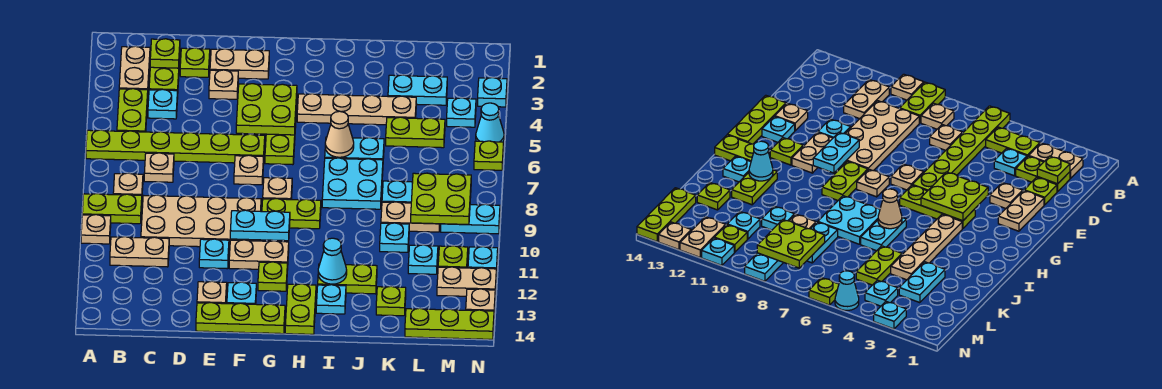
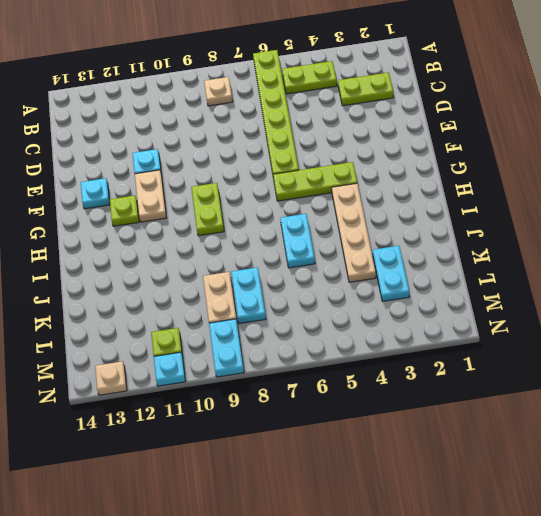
none -> lime 1x2 plate [82,193,142,224]
none -> tan 1x1 plate [81,215,111,244]
none -> tan 1x2 plate [119,46,150,90]
none -> tan 1x2 plate [110,237,169,267]

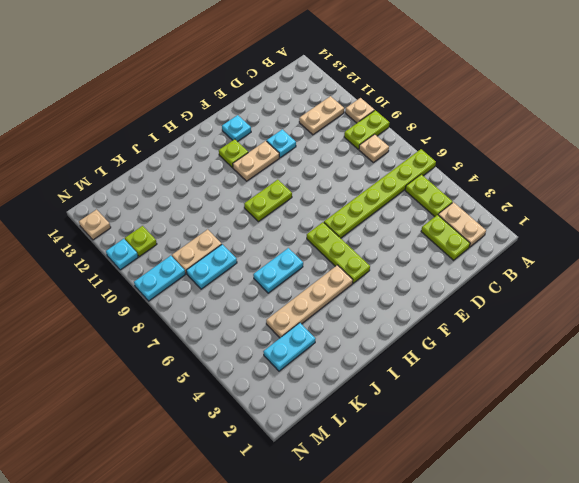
none -> cyan 1x1 plate [148,89,178,119]
none -> tan 1x1 plate [144,153,174,182]
none -> tan 2x4 plate [141,195,261,247]
none -> lime 1x1 plate [180,48,210,77]

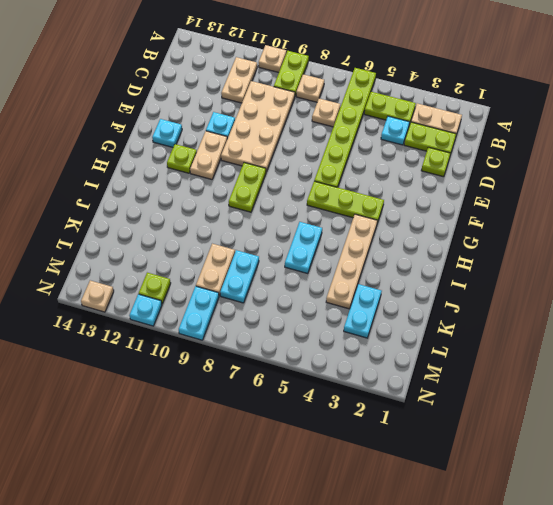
none -> tan 1x2 plate [210,49,269,79]
none -> tan 1x1 plate [209,70,238,99]
none -> tan 1x1 plate [197,281,227,304]
none -> lime 1x3 plate [196,302,285,334]

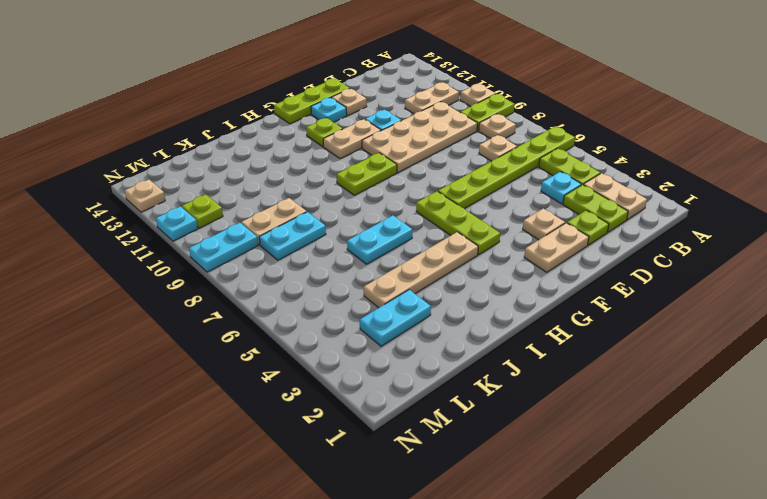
none -> tan 1x1 plate [234,155,264,185]
none -> tan 1x1 plate [263,177,292,200]
none -> lime 1x2 plate [285,284,316,334]
none -> cyan 2x2 plate [322,158,383,209]

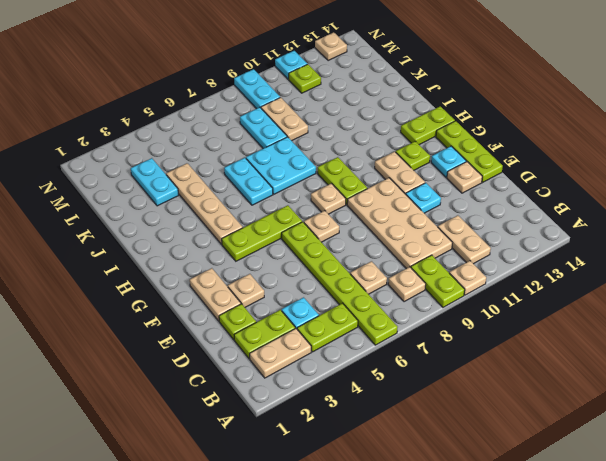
none -> lime 1x2 plate [318,264,377,294]
none -> cyan 1x1 plate [316,285,346,314]
none -> lime 1x2 plate [386,117,445,148]
none -> cyan 1x1 plate [380,223,409,252]

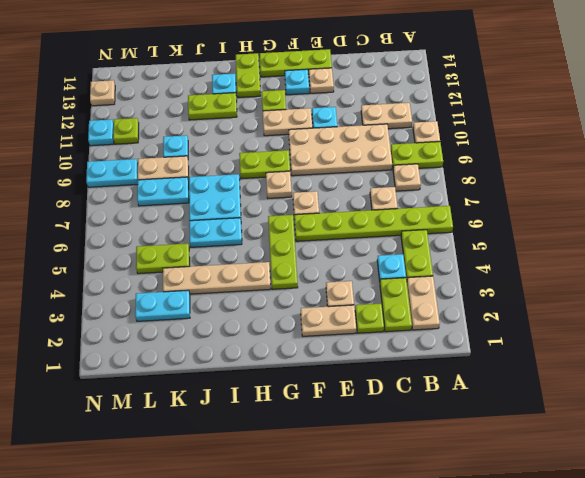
none -> lime 1x1 plate [376,286,406,316]
none -> cyan 1x1 plate [408,245,438,274]
none -> lime 1x3 plate [405,308,494,339]
none -> cyan 1x1 plate [447,98,476,127]

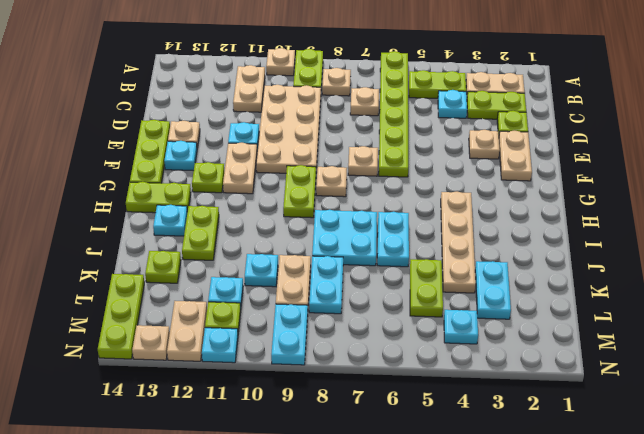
none -> lime 1x3 plate [265,102,297,165]
none -> cyan 1x1 plate [478,78,507,107]
none -> cyan 1x1 cone [476,103,504,142]
none -> lime 1x1 plate [474,141,504,170]

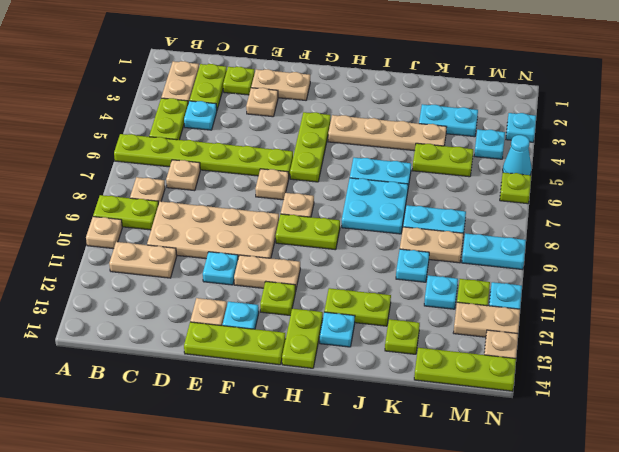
none -> lime 1x1 plate [150,39,180,68]
none -> lime 2x2 plate [236,84,297,135]
none -> cyan 1x2 plate [230,210,290,241]
none -> tan 1x1 cone [325,111,354,157]

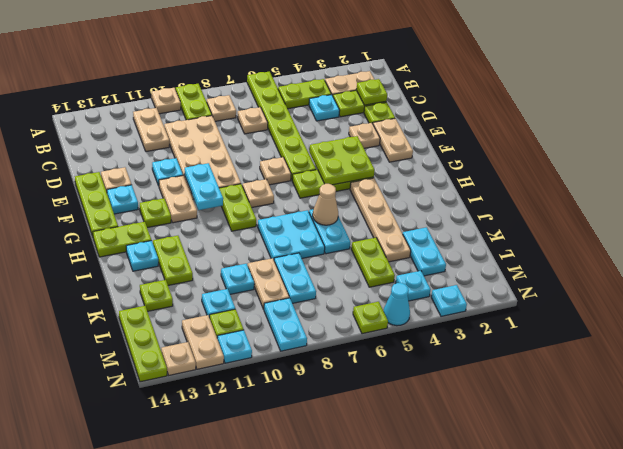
none -> cyan 1x1 cone [318,238,347,284]
none -> lime 2x2 plate [411,173,471,225]

